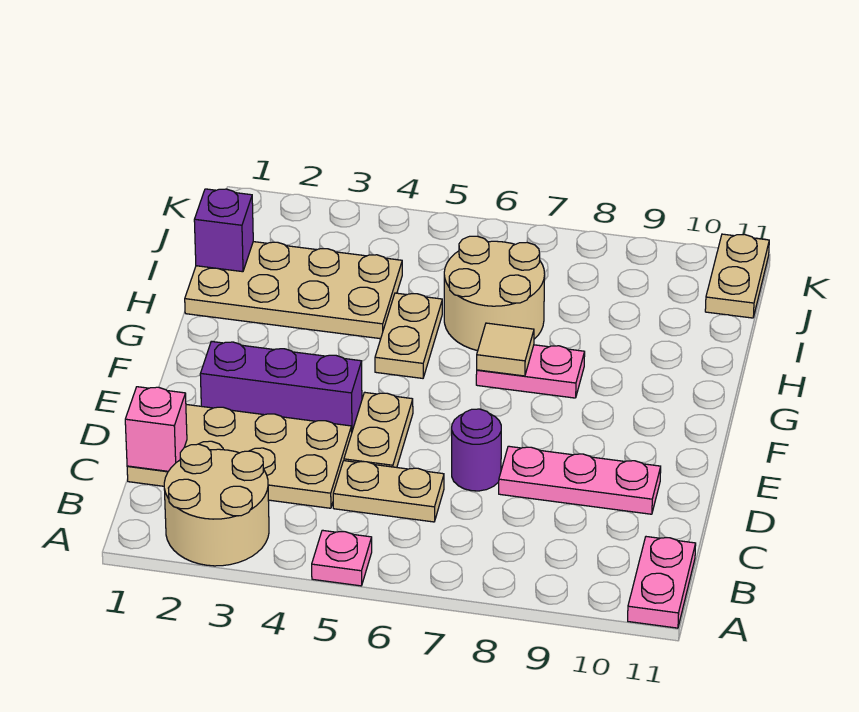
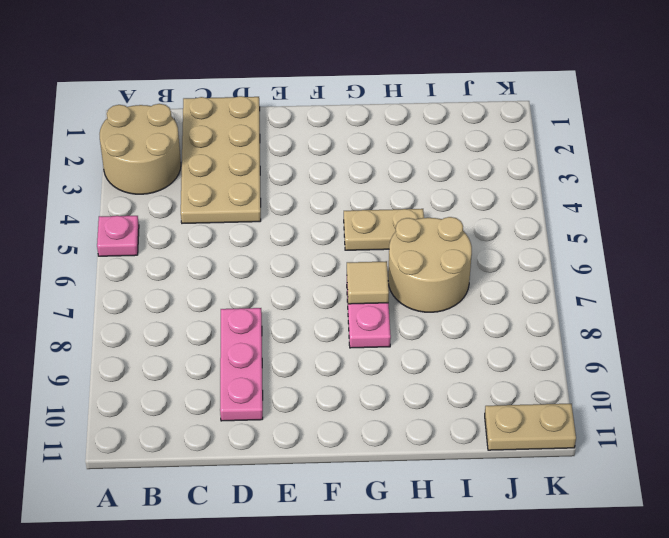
none -> pink 1x2 plate [628,537,696,628]
none -> tan 1x2 plate [333,461,444,522]
none -> tan 1x2 plate [344,392,413,467]

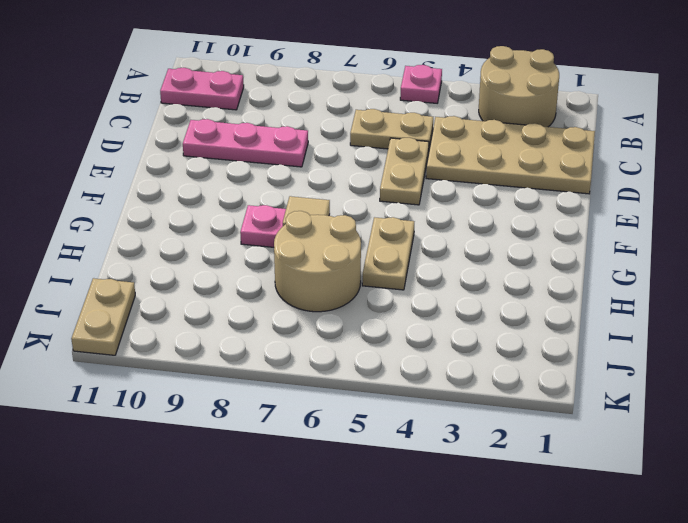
pink 1x2 plate [160,68,244,110] -> pink 1x2 plate turned to [628,537,696,628]
none -> purple 1x1 round brick [452,409,501,491]
none -> purple 1x3 brick [200,341,362,431]
none -> tan 2x4 plate [185,242,402,339]

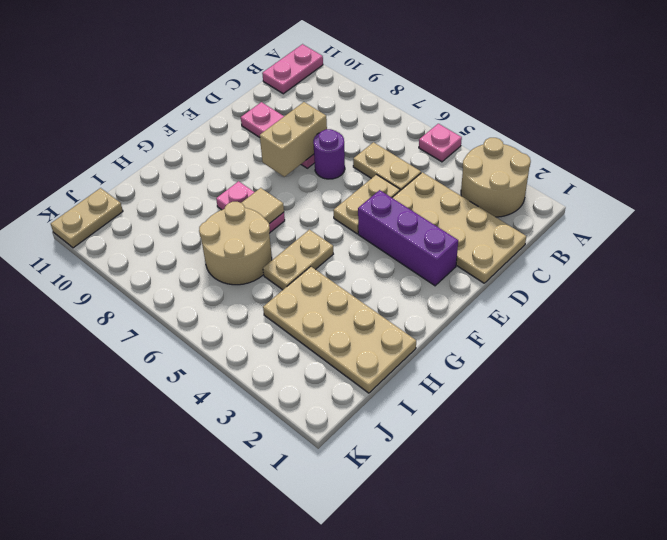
tan 1x2 brick [260,102,327,177] -> none
none -> pink 1x1 brick [125,387,187,471]
none -> purple 1x1 brick [194,189,253,272]

